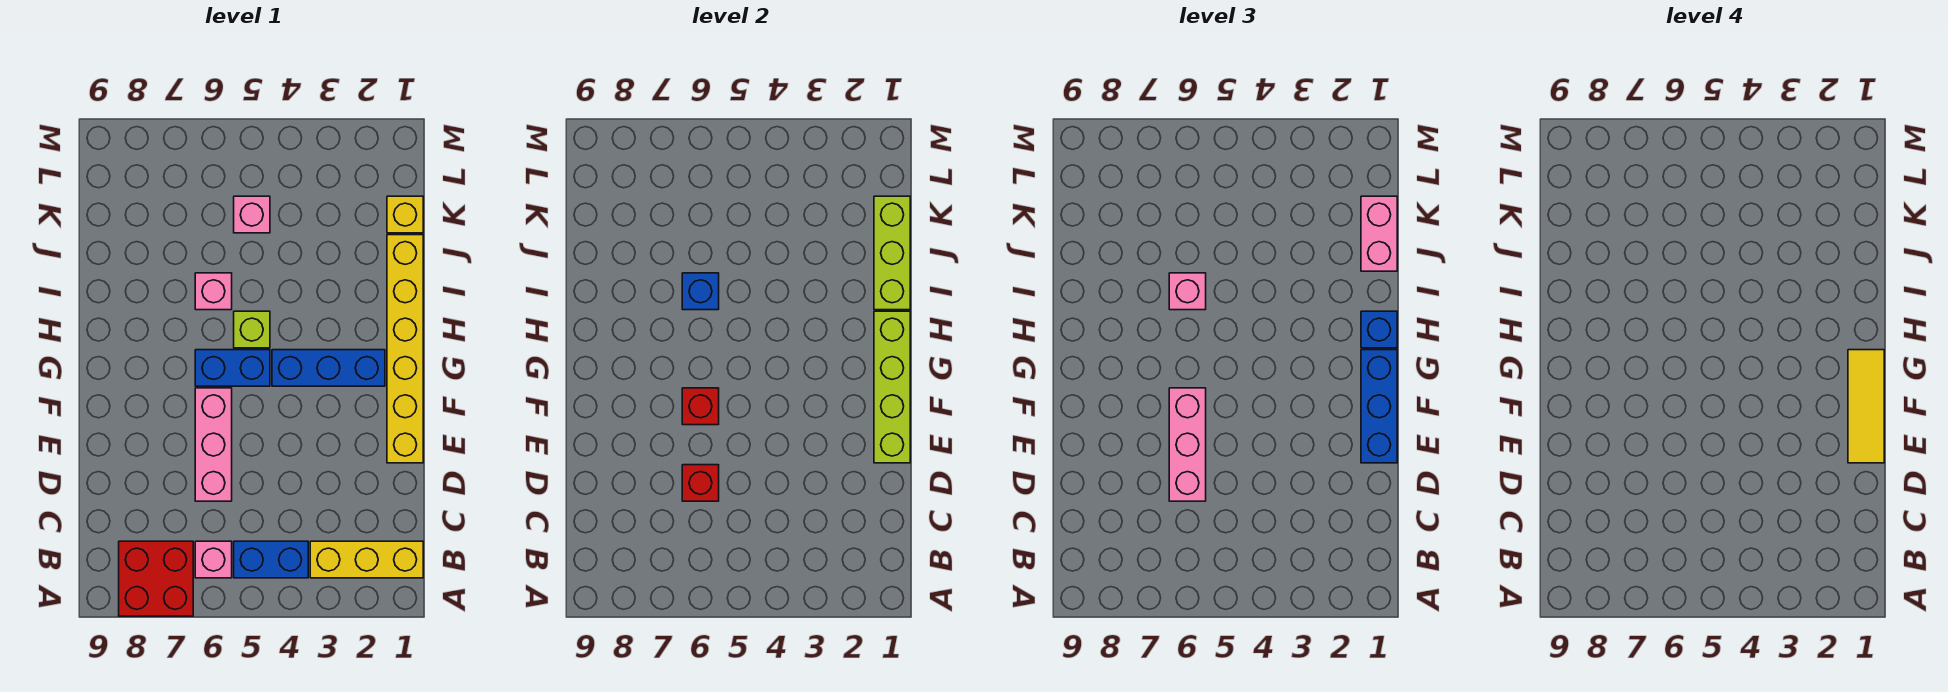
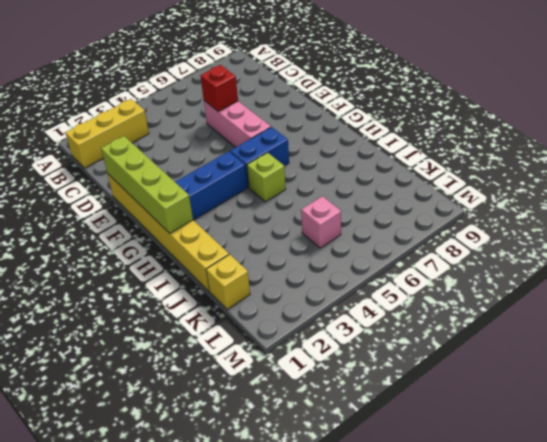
none -> red 2x2 brick [119,541,193,616]
none -> blue 1x2 brick [234,541,308,578]
none -> pink 1x1 brick [195,541,232,578]

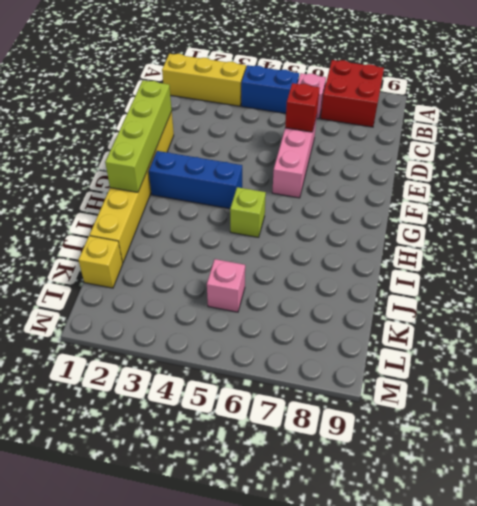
none -> blue 1x2 brick [195,350,270,386]
none -> pink 1x1 brick [195,273,232,310]
none -> red 1x1 brick [682,388,719,425]

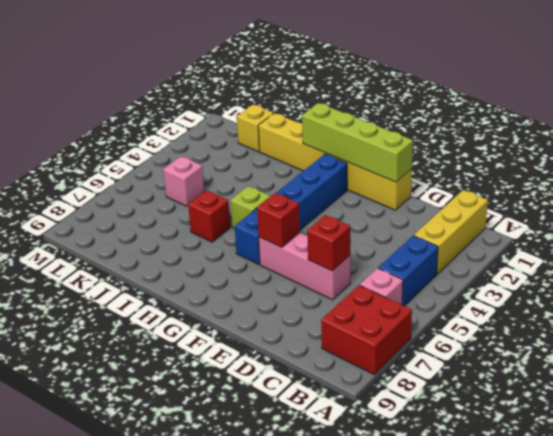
red 1x1 brick [188,190,230,242] -> pink 1x1 brick [195,273,232,310]
none -> lime 1x3 brick [874,196,910,310]
none -> blue 1x1 brick [682,273,719,310]
none -> pink 1x3 brick [1169,388,1206,501]

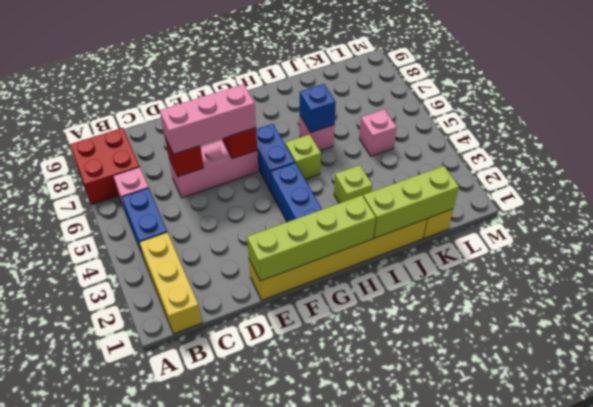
lime 1x1 brick [334,165,372,203] -> none
none -> blue 1x3 brick [1361,350,1397,463]
none -> blue 1x1 brick [1361,311,1397,348]
none -> pink 1x1 brick [1169,273,1206,310]

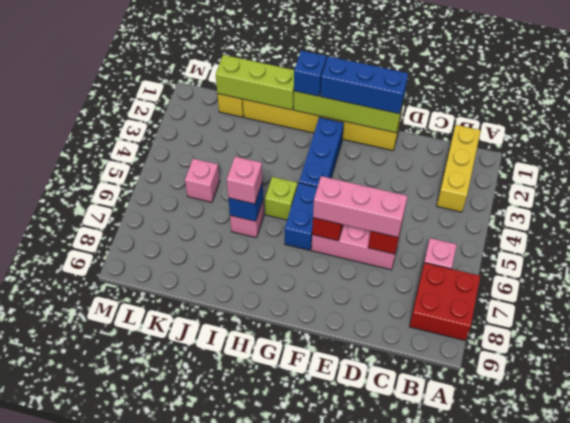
none -> blue 1x2 brick [234,541,308,578]
none -> pink 1x2 brick [1361,196,1397,271]
none -> yellow 1x3 tile [1848,350,1884,463]

